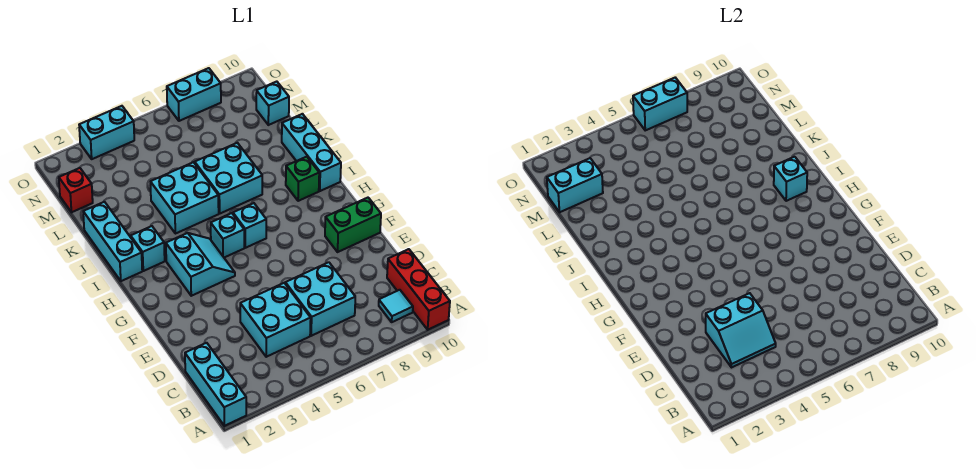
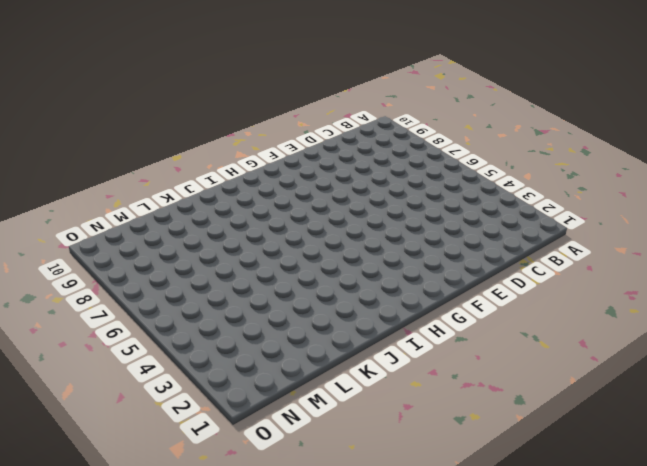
none -> cyan 1x3 brick [185,343,246,426]
none -> red 1x3 brick [387,249,450,330]
none -> cyan 1x1 tile [379,290,413,322]

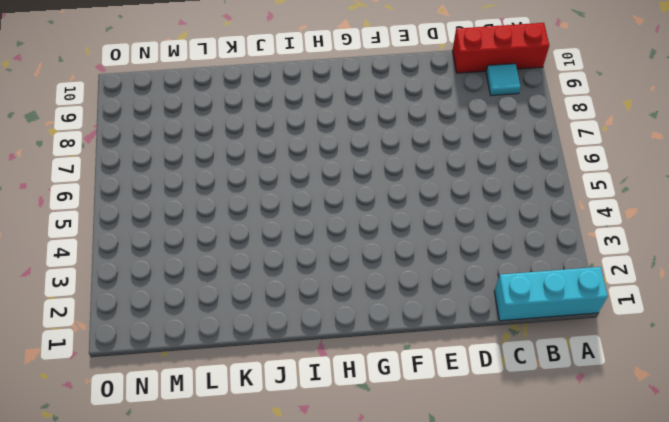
none -> cyan 2x2 brick [240,283,311,357]
none -> cyan 2x2 brick [285,262,355,336]
none -> green 1x2 brick [325,198,381,252]

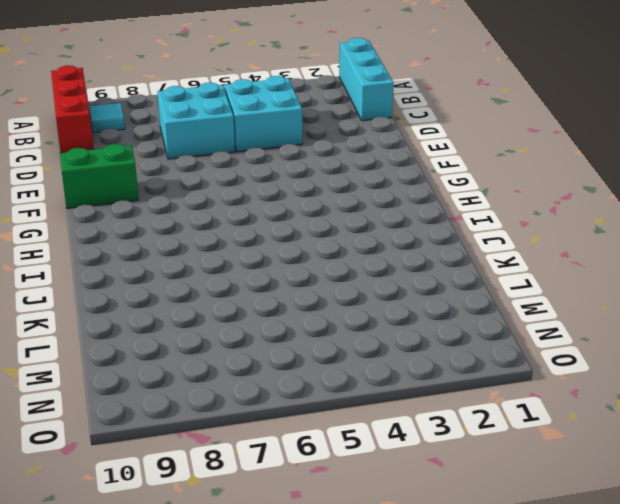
none -> cyan 2x2 slope [166,233,235,296]
none -> cyan 1x1 brick [211,213,244,258]
none -> cyan 1x1 brick [233,203,266,248]

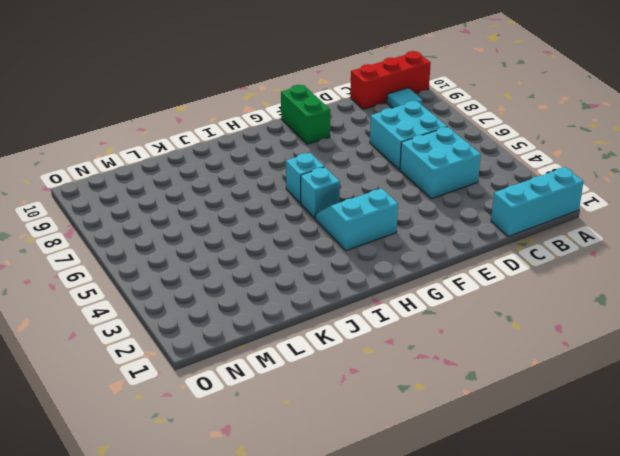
none -> cyan 1x3 brick [83,202,142,281]
none -> cyan 1x1 brick [131,226,165,271]
none -> green 1x1 brick [286,157,319,201]

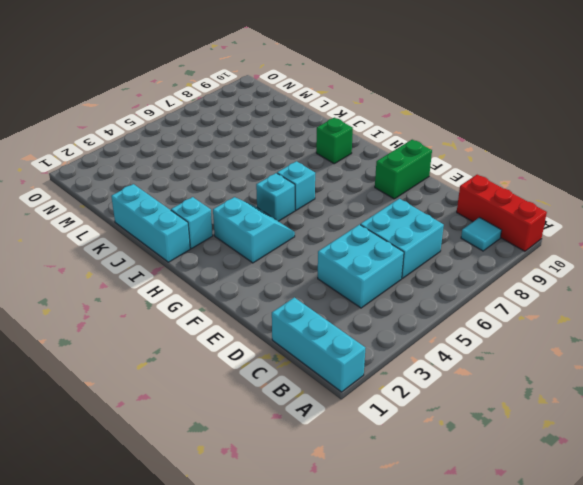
none -> cyan 1x3 brick [282,114,341,191]
none -> cyan 2x2 brick [150,162,219,234]
none -> cyan 2x2 brick [195,143,262,213]

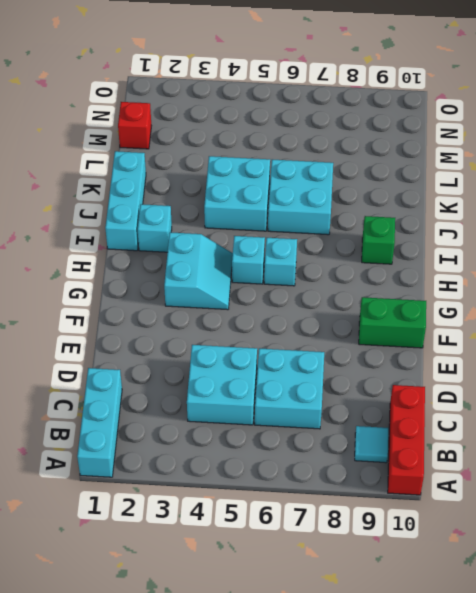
none -> cyan 1x3 brick [282,114,341,191]
none -> cyan 1x1 brick [256,82,289,125]
none -> cyan 1x2 brick [79,106,134,159]

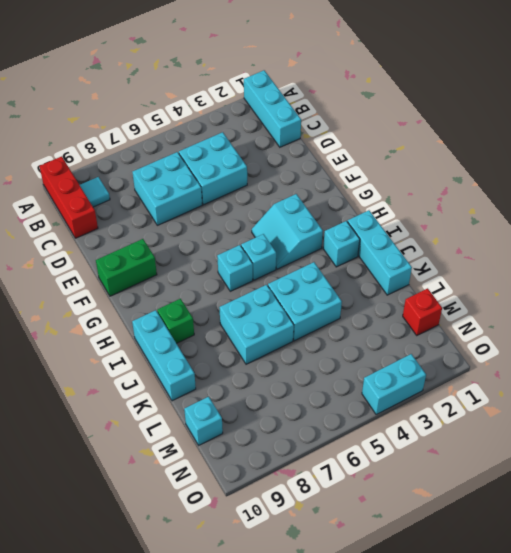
none -> cyan 1x2 brick [167,68,221,121]
none -> cyan 2x2 slope [706,293,776,368]
none -> cyan 1x1 brick [774,157,807,201]

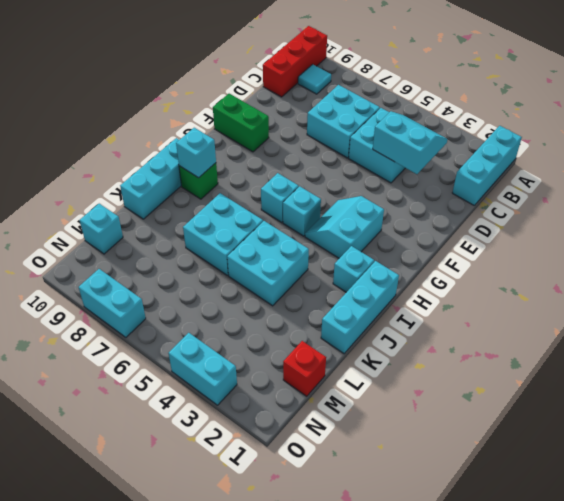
none -> cyan 1x2 brick [547,158,603,212]
none -> cyan 1x2 brick [633,78,687,130]

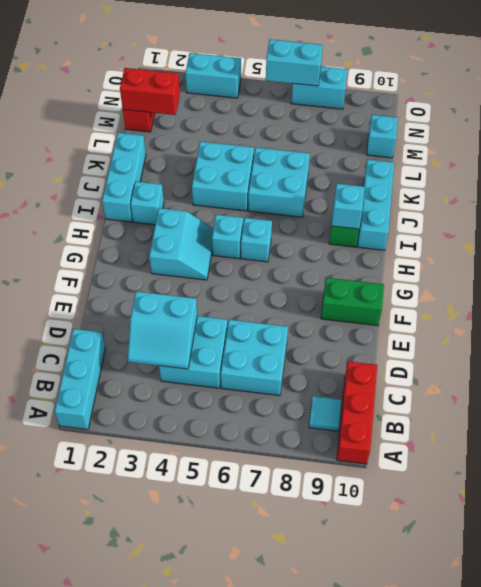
red 1x2 brick [120,68,180,115] -> cyan 1x2 brick [547,158,603,212]

